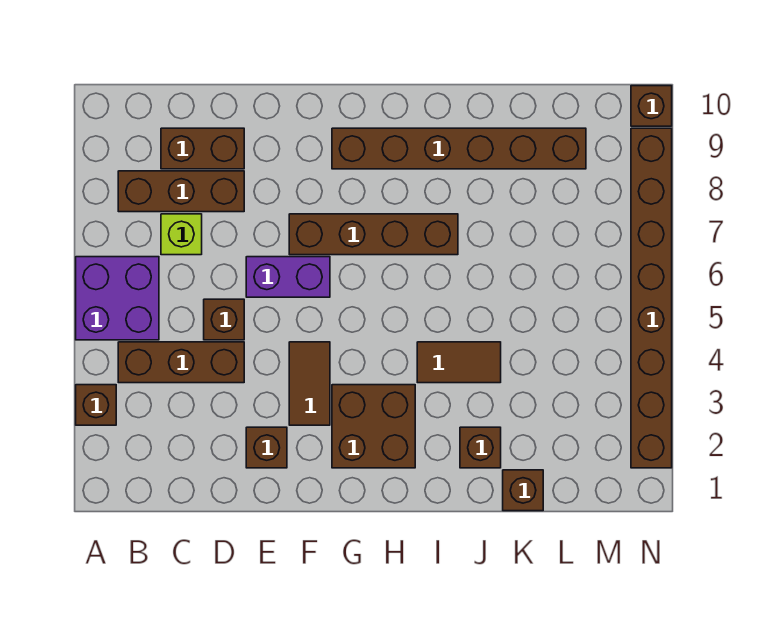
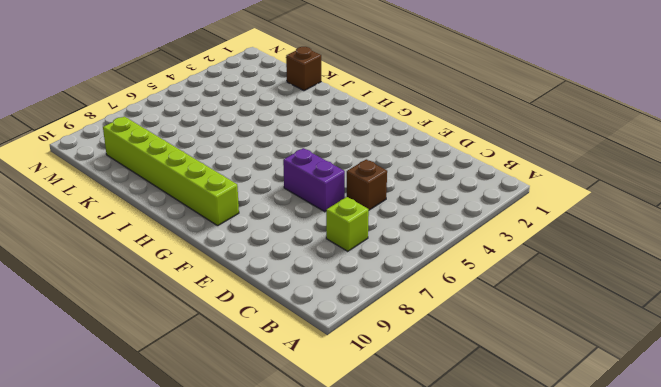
lime 1x6 brick [103,117,239,226] -> brown 1x6 brick [332,128,586,169]
none -> brown 1x1 brick [76,385,116,425]
none -> purple 2x2 brick [76,257,159,340]
none -> brown 1x3 brick [118,342,244,383]

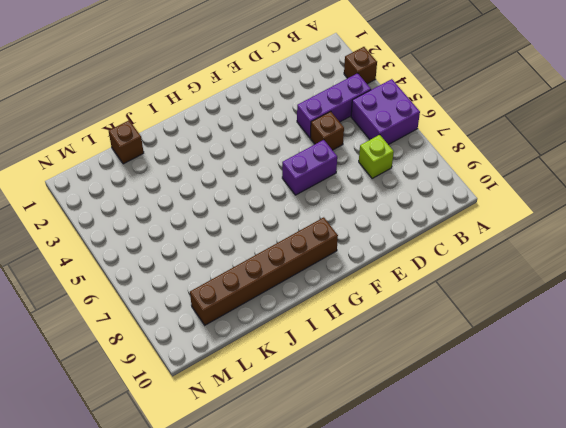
purple 1x3 brick [297,73,371,138] -> brown 1x3 brick [118,342,244,383]
none -> brown 1x3 brick [118,171,244,212]
none -> brown 1x2 brick [161,128,244,169]
none -> brown 1x1 brick [246,427,287,468]

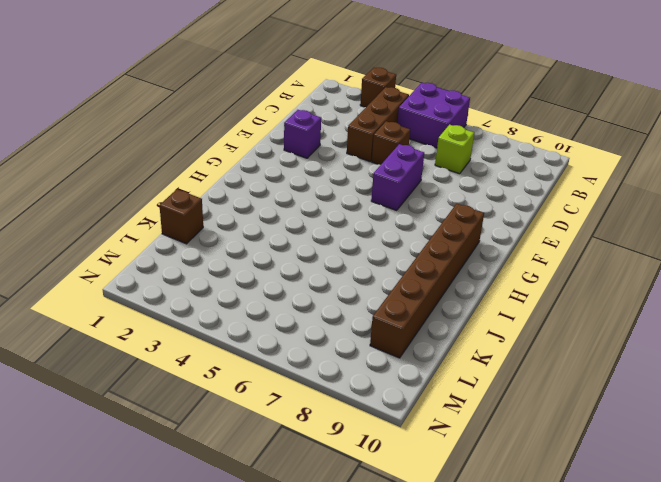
purple 1x1 brick [284,110,321,158] -> brown 1x1 brick [246,427,287,468]
none -> brown 1x3 brick [118,171,244,212]
none -> brown 1x2 brick [161,128,244,169]
none -> brown 1x2 tile [289,342,330,425]

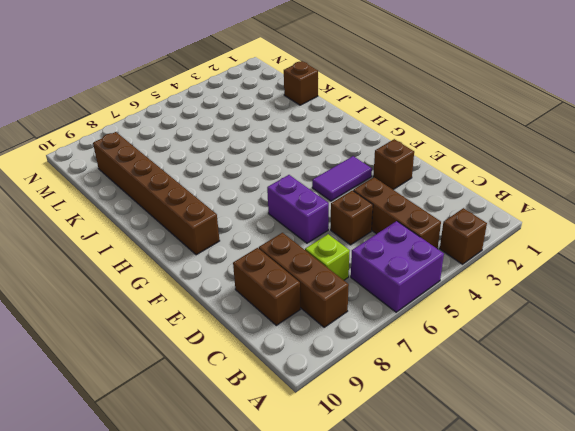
purple 1x2 tile [312,156,372,201] -> brown 1x2 tile [289,342,330,425]
none -> brown 1x4 brick [289,214,458,255]
none -> brown 2x2 brick [332,385,415,468]
none -> brown 1x2 tile [417,342,501,383]

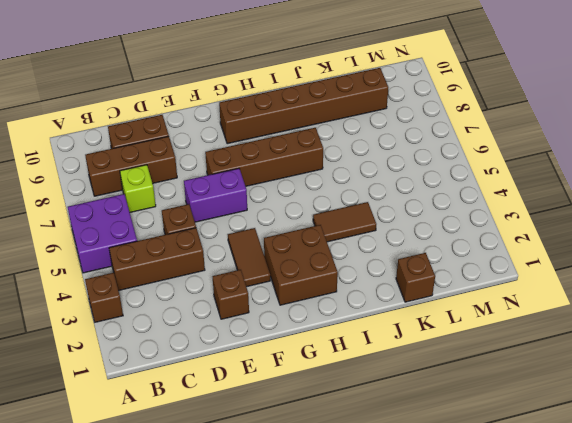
none -> brown 1x1 brick [460,427,501,468]
none -> brown 1x8 brick [631,128,672,468]
none -> brown 1x1 brick [631,86,672,126]

